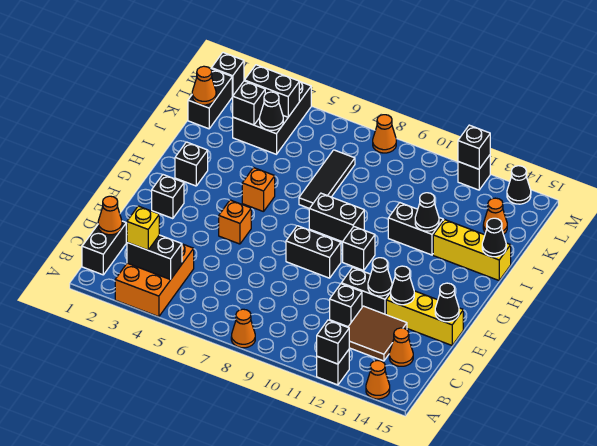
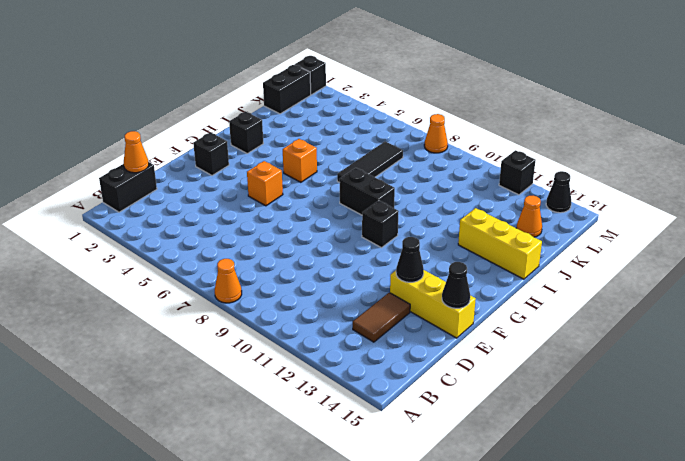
brown 1x2 tile [353,293,410,342] -> brown 2x2 tile [348,306,407,361]
none -> orange 2x3 brick [115,244,194,317]
none -> black 1x1 brick [317,350,349,385]
none -> orange 1x1 cone [366,360,390,399]
none -> orange 1x1 cone [389,328,413,366]

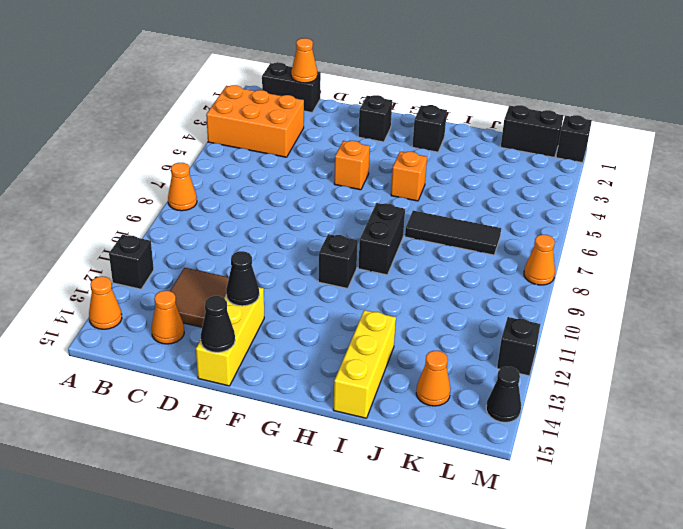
none -> black 1x1 brick [330,284,362,327]
none -> black 1x2 brick [341,267,393,315]
none -> black 1x2 brick [286,226,341,278]
none -> black 1x2 brick [388,203,443,255]

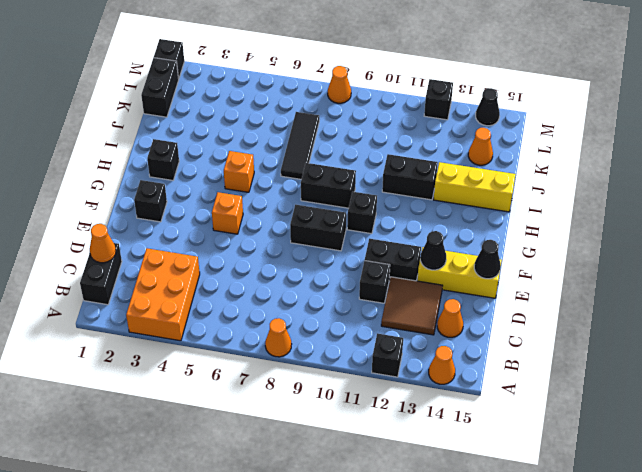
none -> black 2x3 brick [233,82,311,154]
none -> black 1x1 brick [317,320,349,364]
none -> black 1x2 brick [127,235,182,280]
none -> black 1x1 cone [368,258,392,296]

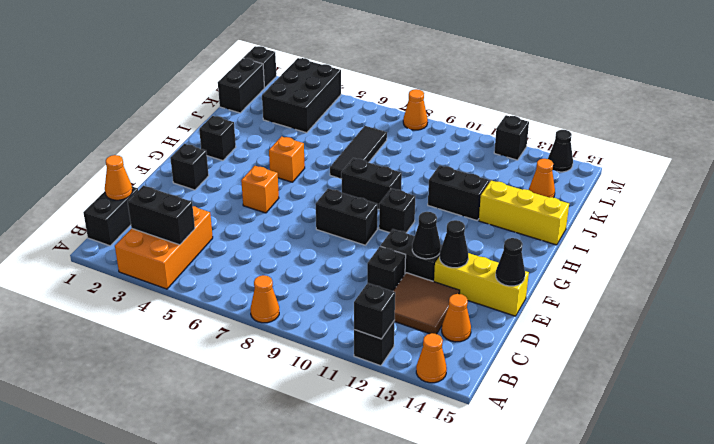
none -> black 1x1 cone [415,193,439,231]
none -> black 1x1 cone [482,218,506,257]
none -> orange 1x1 cone [192,66,216,105]
none -> black 1x1 brick [233,81,265,125]

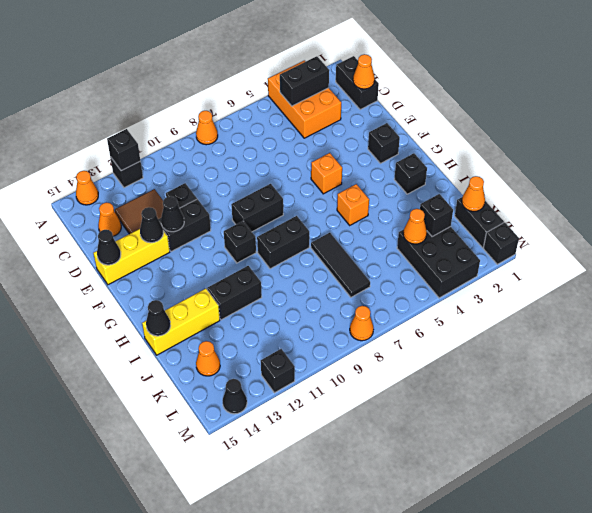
orange 1x1 cone [403,209,427,244] -> black 1x1 cone [260,92,283,130]
none -> black 1x1 cone [415,193,439,231]
none -> black 1x2 brick [245,65,299,117]
none -> black 1x1 brick [458,125,490,169]
none -> yellow 1x1 brick [127,206,159,250]

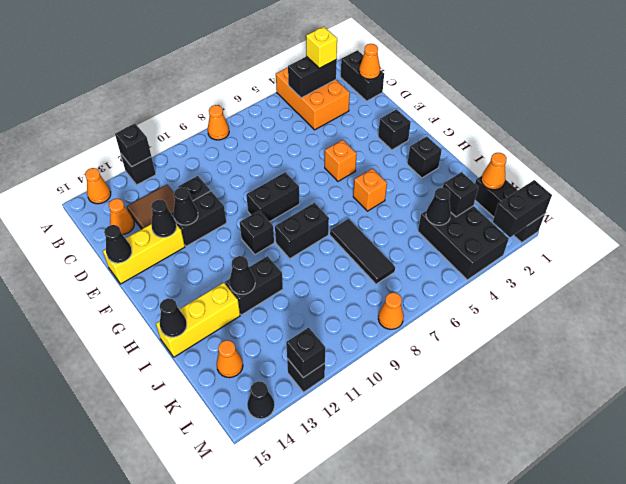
black 1x2 brick [493,180,552,237] -> black 1x2 brick moved to [245,65,299,117]

